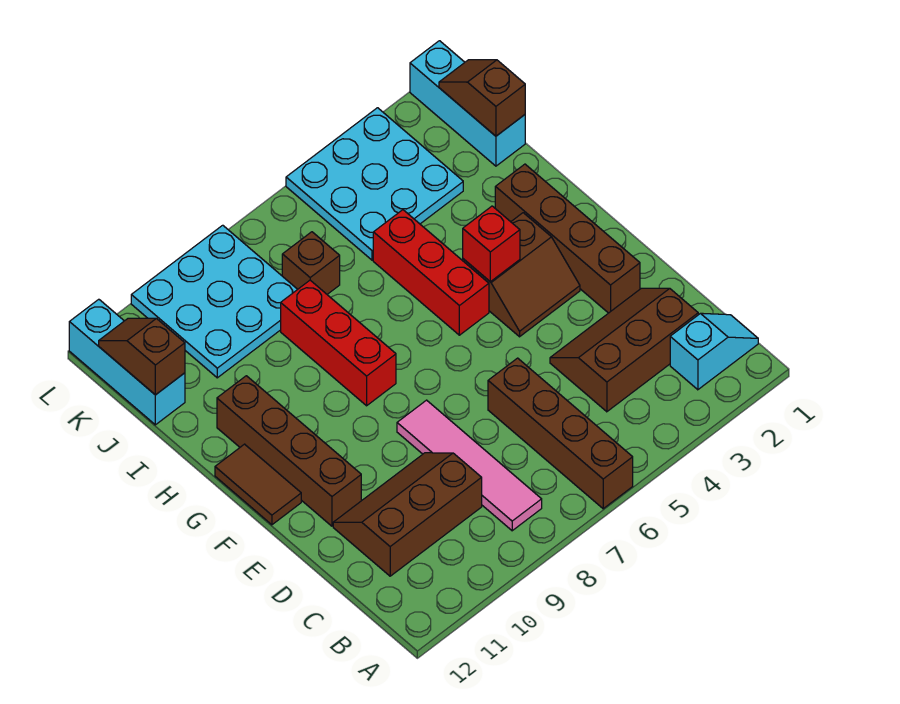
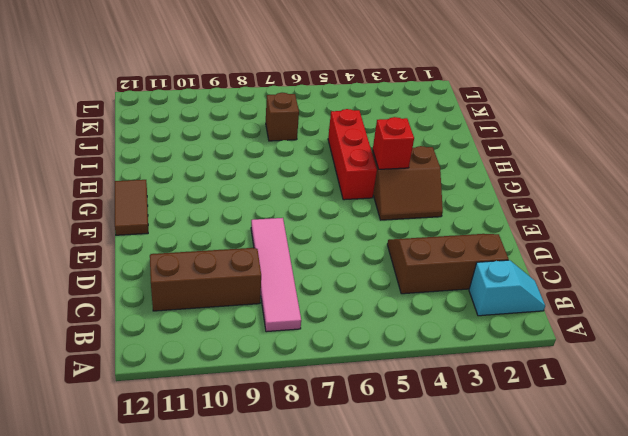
none -> brown 1x4 brick [488,358,633,509]
none -> brown 1x4 brick [495,164,640,313]
none -> brown 1x4 brick [217,376,361,526]

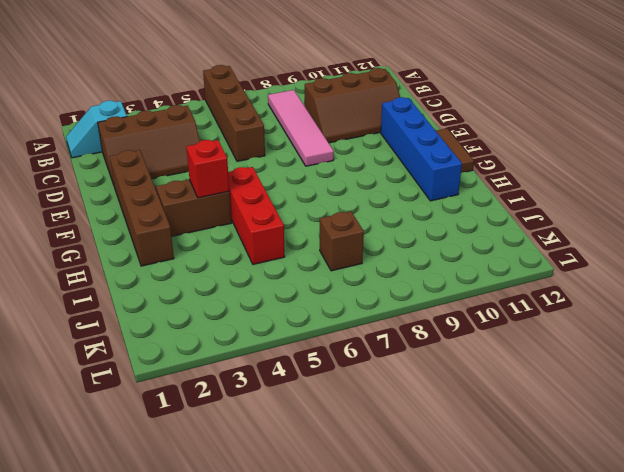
blue 1x4 brick [381,97,462,201] -> brown 1x4 brick [217,376,361,526]
none -> red 1x3 brick [281,280,396,406]
none -> cyan 1x3 brick [410,41,525,166]
none -> cyan 3x3 plate [286,108,463,260]

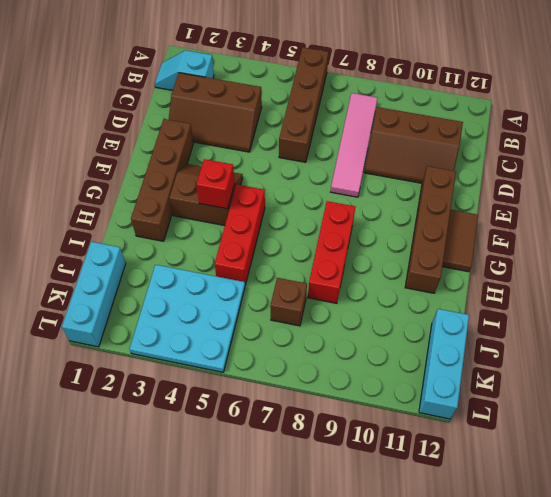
none -> cyan 3x3 plate [131,225,298,378]
none -> brown 1x2 slope [439,60,525,136]
none -> brown 1x2 slope [99,318,185,395]

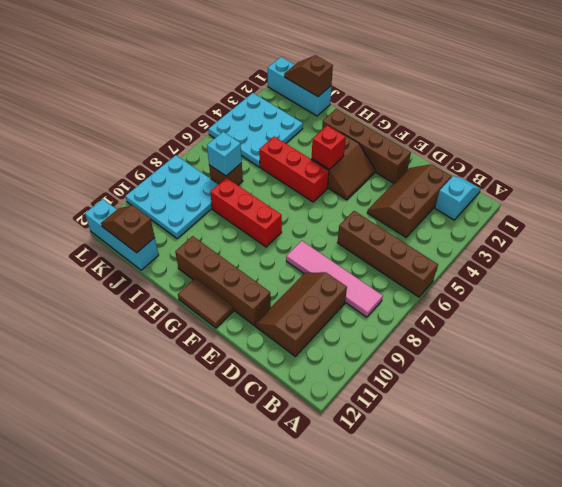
cyan 1x1 brick [207,132,242,176] -> none

